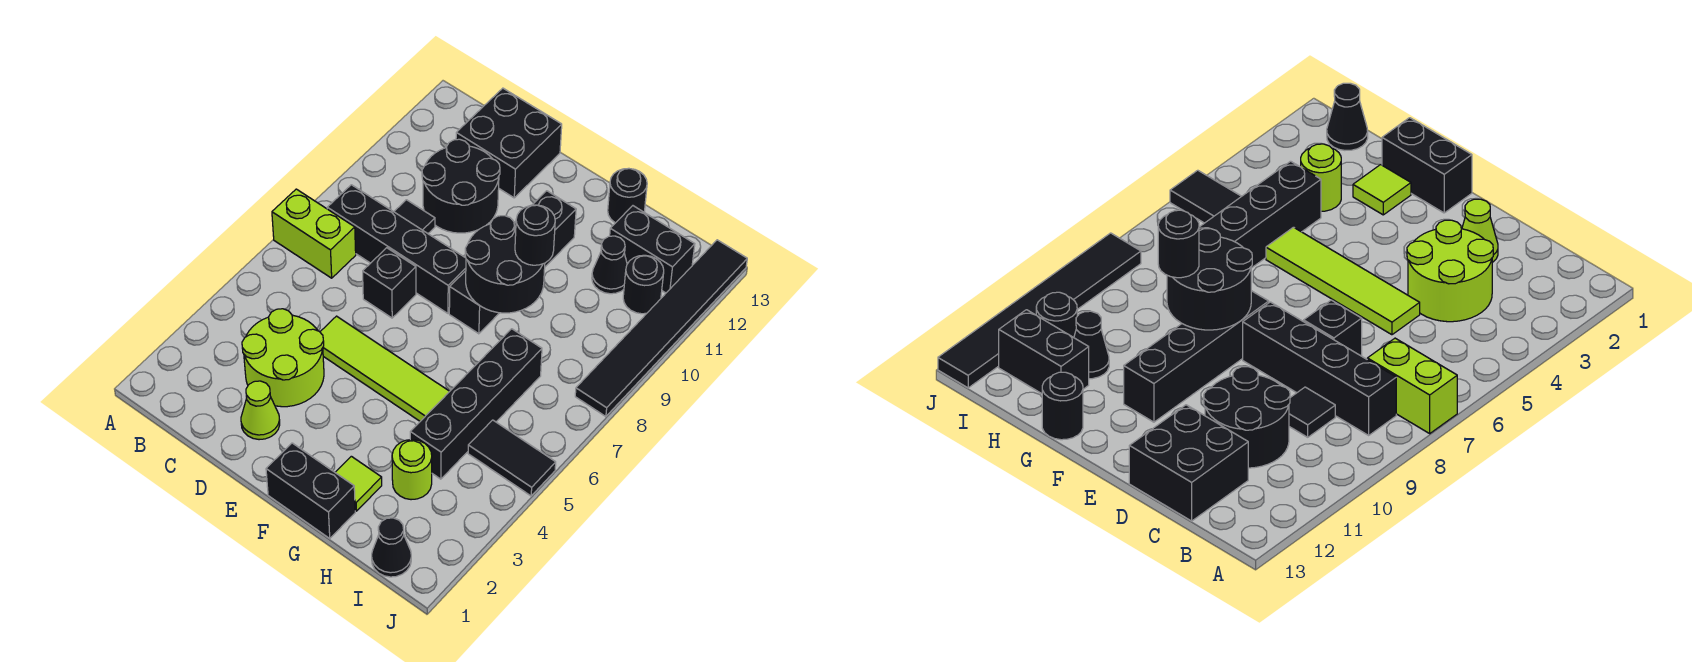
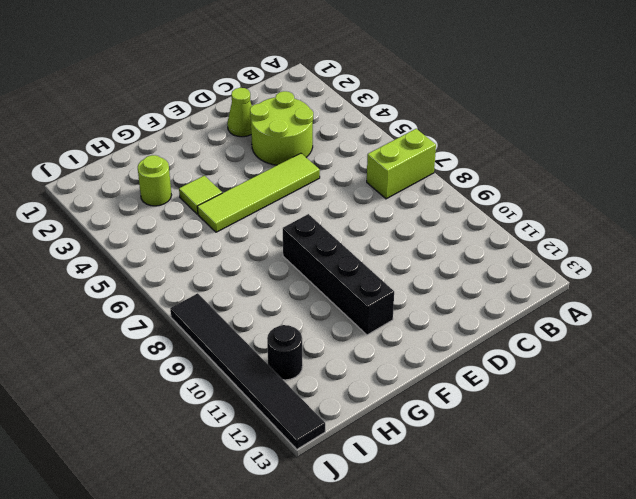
lime 1x1 tile [179,176,222,214] -> lime 1x1 tile moved to [335,456,382,511]
none -> black 1x4 brick [327,185,466,313]
none -> black 1x1 tile [394,200,435,233]
none -> black 2x2 round brick [422,139,500,233]

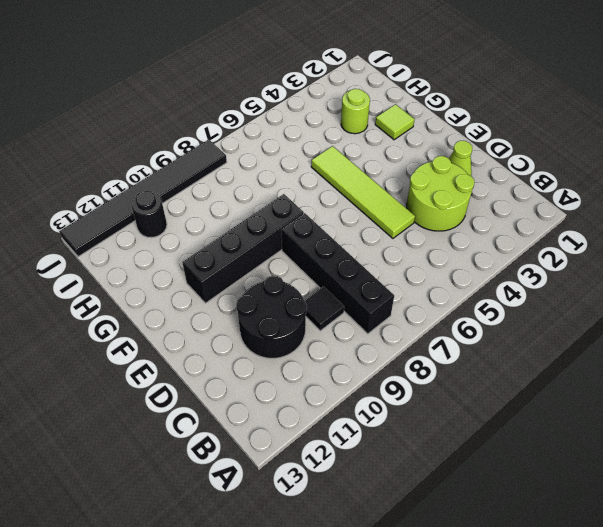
none -> lime 1x2 brick [272,189,356,278]
none -> black 2x2 brick [456,88,562,198]
none -> black 1x1 brick [363,248,416,318]

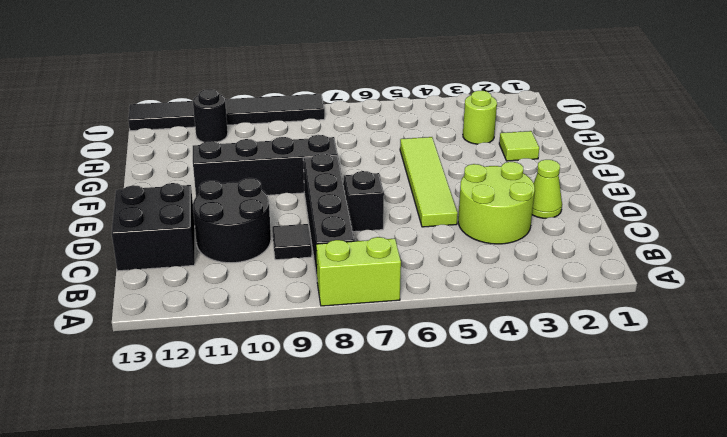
lime 1x2 brick [316,237,401,306] -> lime 1x2 brick turned to [272,189,356,278]
none -> black 1x2 brick [266,443,355,538]
none -> black 1x1 round brick [608,168,647,223]
none -> black 1x4 brick [410,329,542,479]

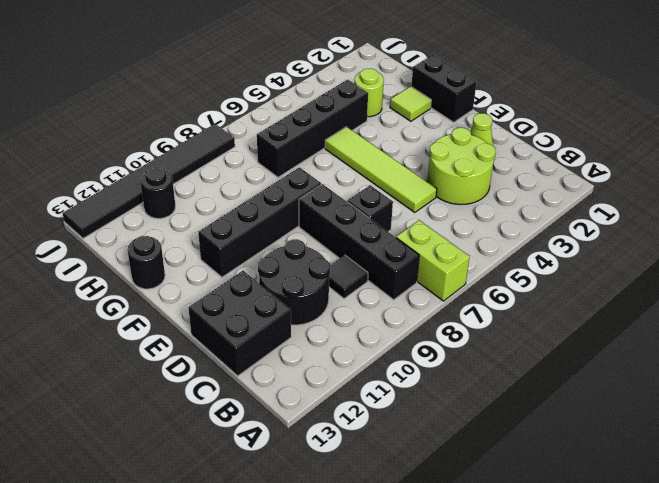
none -> black 1x1 cone [592,236,627,294]
none -> black 1x2 brick [610,206,695,293]
none -> black 1x1 cone [372,518,411,577]

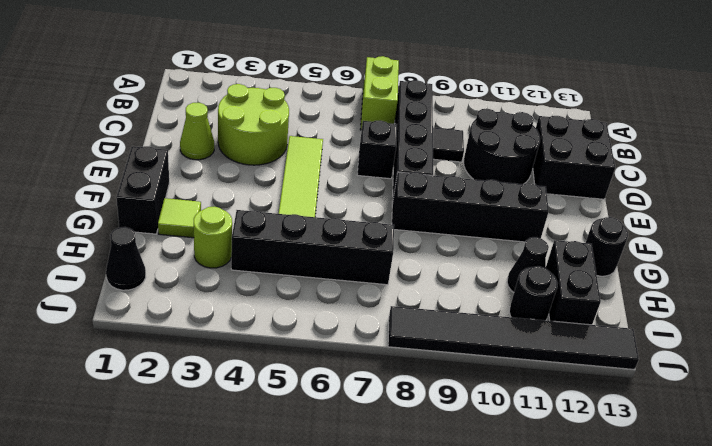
none -> black 1x2 tile [468,420,556,496]
none -> black 2x2 round brick [465,216,545,313]
none -> black 1x1 round brick [515,205,555,265]

